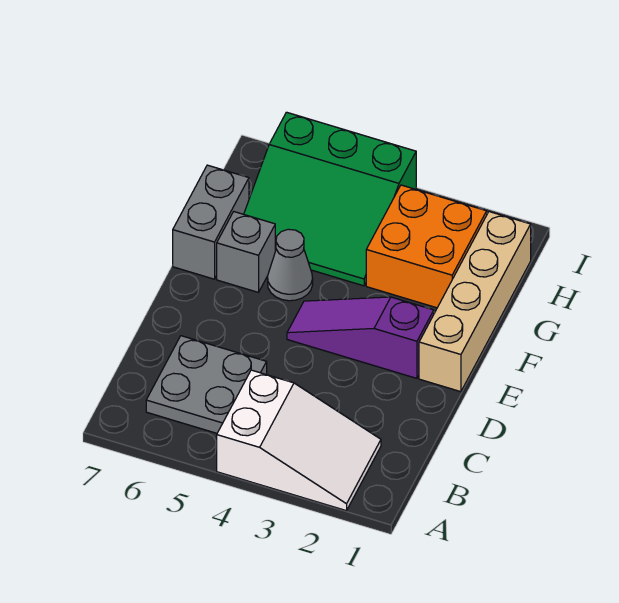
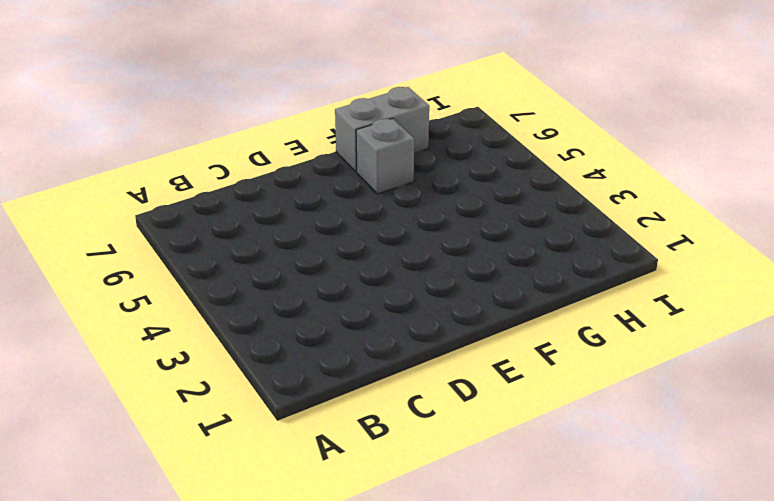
none -> white 2x3 slope [217,370,381,511]
none -> grey 2x2 plate [146,336,267,433]

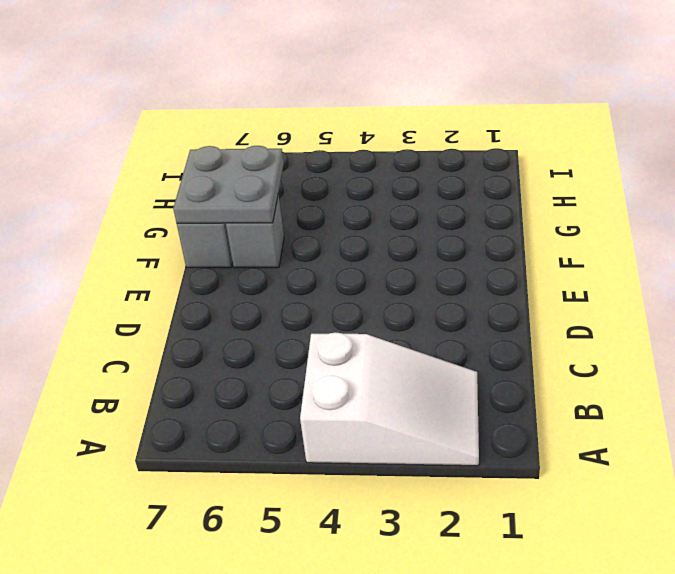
grey 2x2 plate [173,146,284,223] -> grey 2x2 plate moved to [146,336,267,433]
none -> tan 1x4 brick [419,212,531,392]
none -> purple 1x3 slope [287,297,434,378]

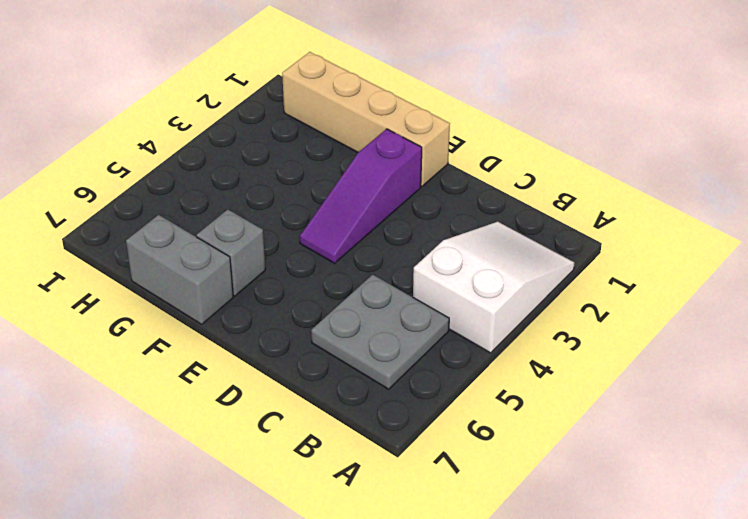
none -> grey 1x1 cone [268,229,313,301]
none -> orange 2x2 brick [366,185,487,308]

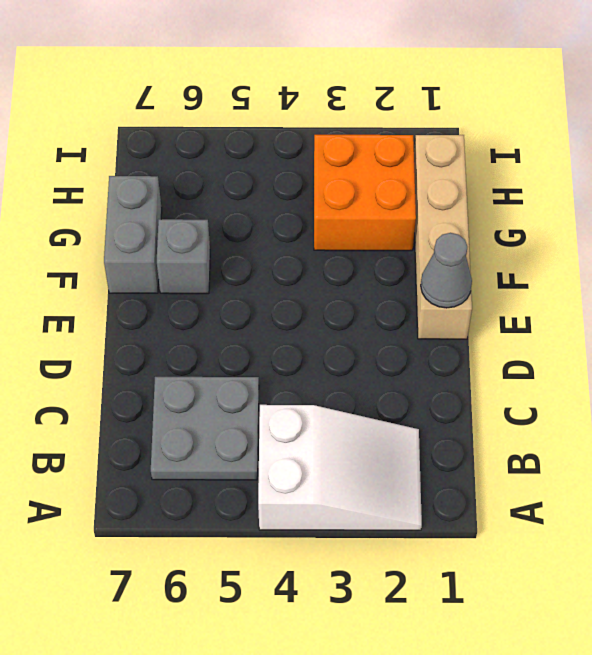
grey 1x1 cone [421,233,472,308] -> grey 1x1 cone moved to [268,229,313,301]
none -> purple 1x3 slope [287,297,434,378]
none -> green 3x3 slope [244,112,416,286]

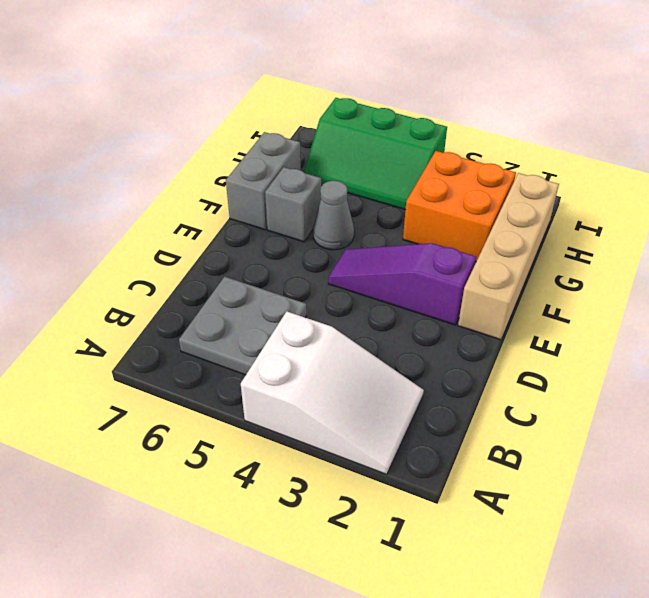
green 2x3 slope [304,98,447,210] -> green 3x3 slope [244,112,416,286]

